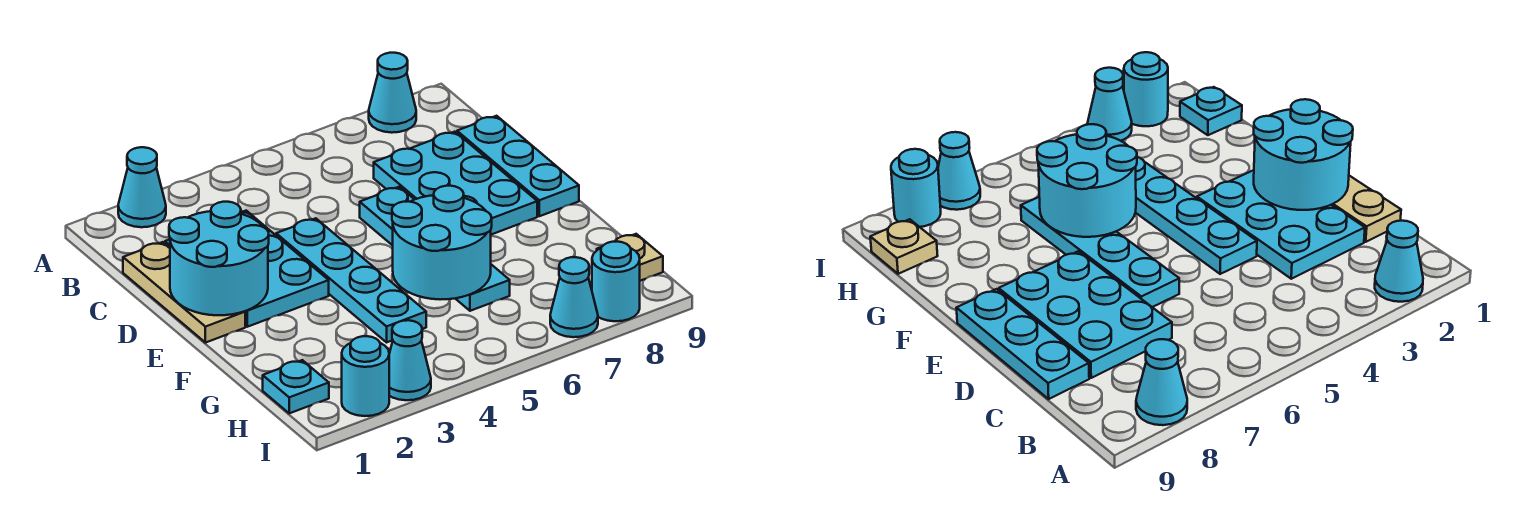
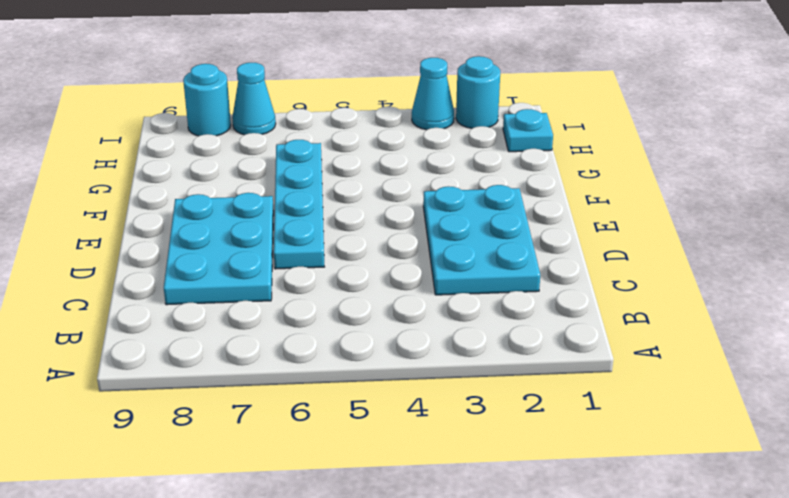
none -> cyan 1x1 cone [118,147,166,227]
none -> cyan 1x1 cone [369,53,416,133]
none -> tan 1x3 plate [123,242,245,343]

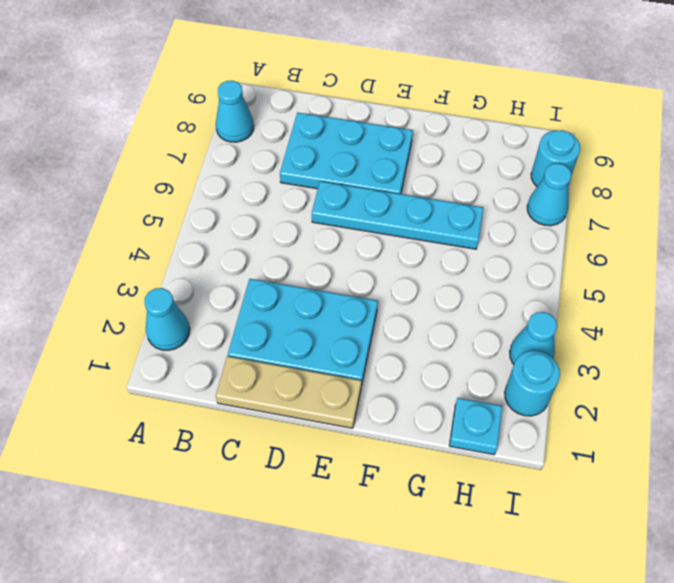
none -> cyan 1x3 plate [457,116,579,216]
none -> cyan 1x4 plate [276,218,426,342]
none -> tan 1x1 plate [597,234,663,281]

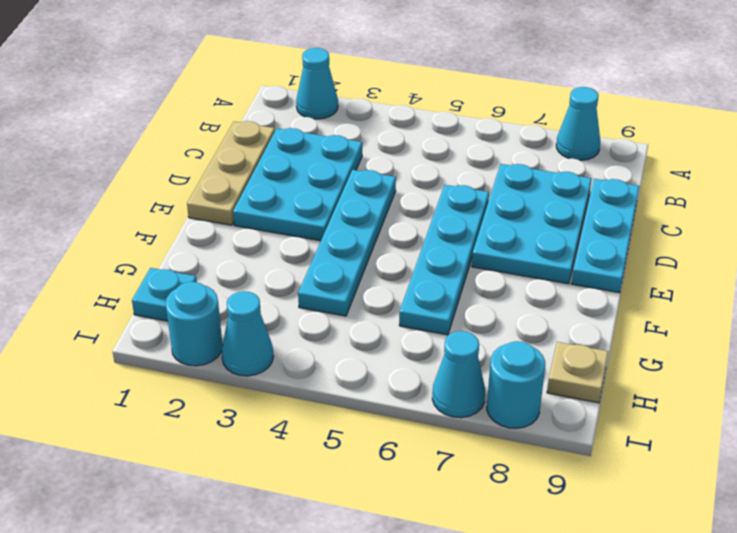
none -> cyan 2x2 round brick [169,202,269,315]
none -> cyan 2x2 round brick [392,186,492,300]

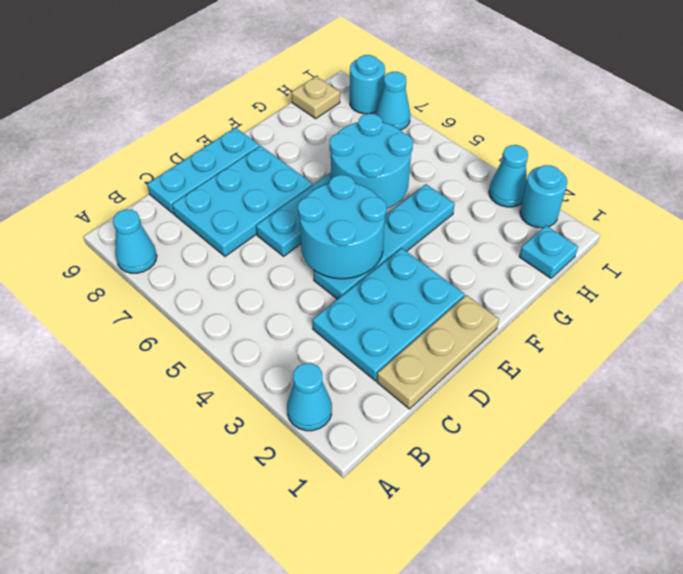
cyan 2x2 round brick [298,175,386,279] -> cyan 2x2 round brick moved to [169,202,269,315]

